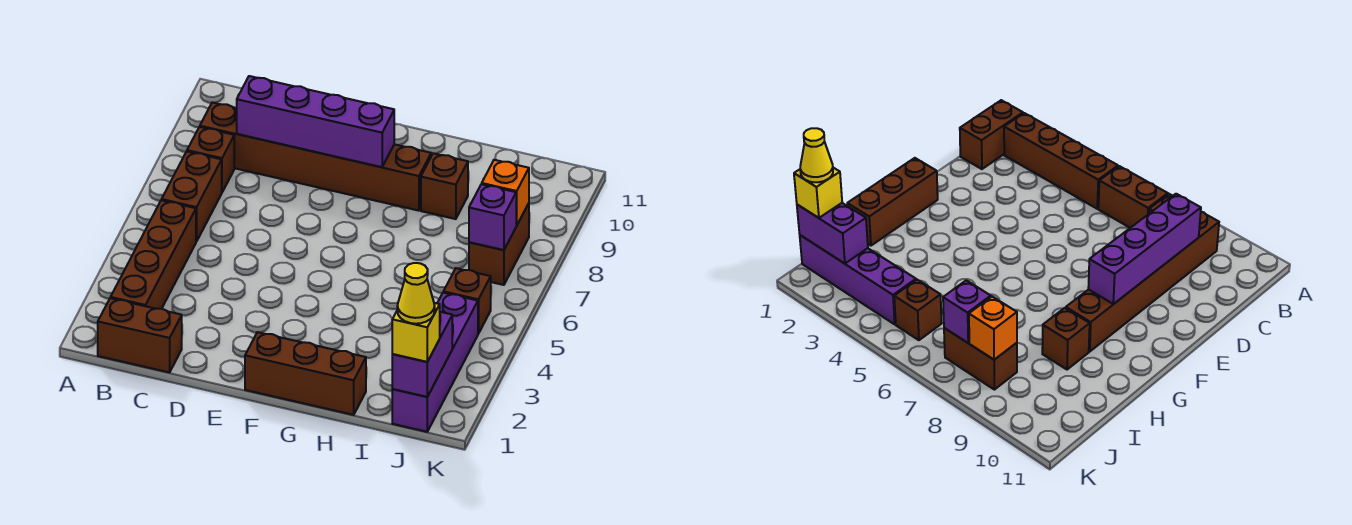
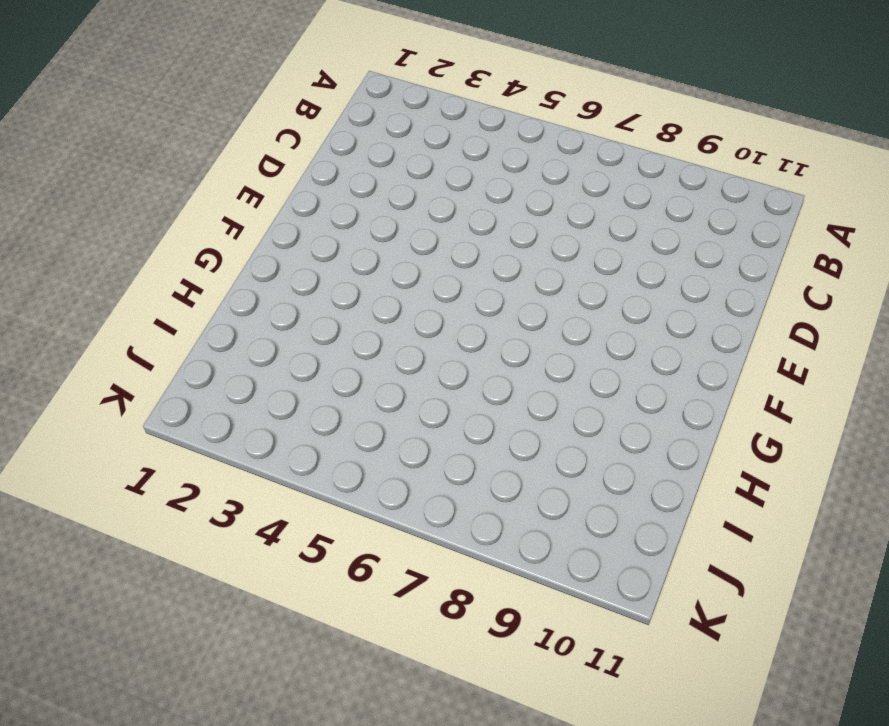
none -> brown 1x2 brick [98,298,182,372]
none -> brown 1x4 brick [111,200,196,309]
none -> brown 1x2 brick [162,151,222,242]

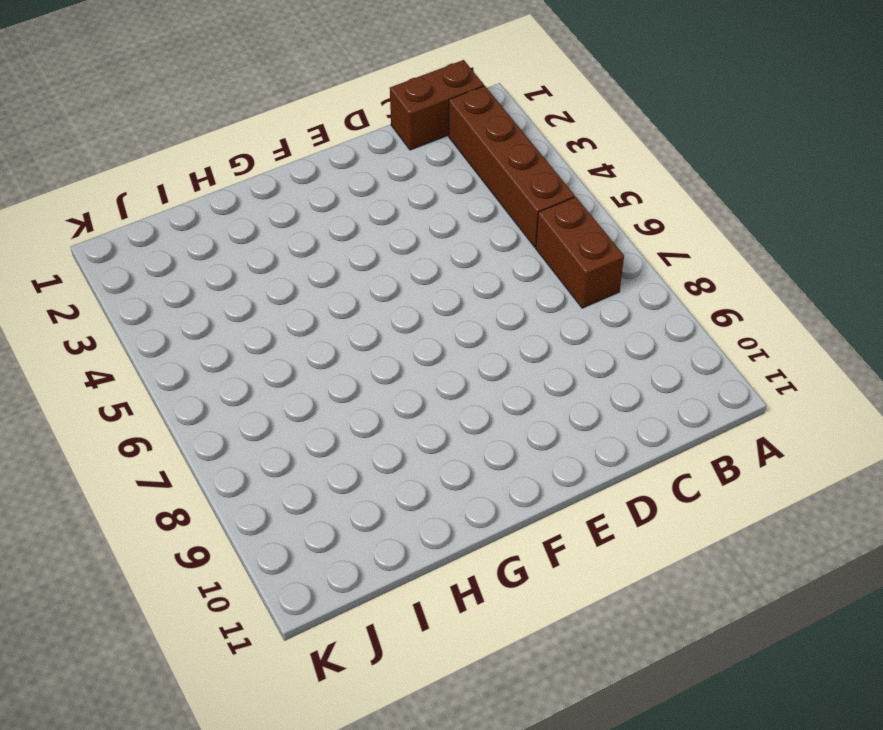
none -> brown 1x1 brick [187,127,234,192]
none -> brown 1x6 brick [200,102,431,211]
none -> brown 1x3 brick [245,332,366,415]

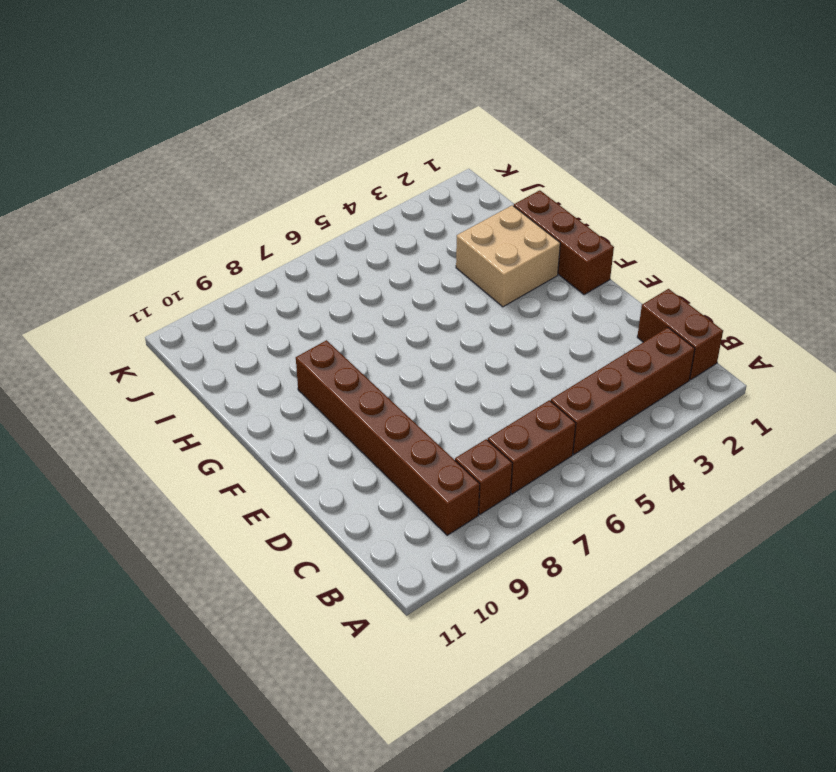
tan 2x2 brick [456,205,560,307] -> none
none -> brown 1x1 brick [421,153,468,219]
none -> purple 1x4 brick [392,293,478,432]
none -> brown 1x1 brick [443,268,491,334]

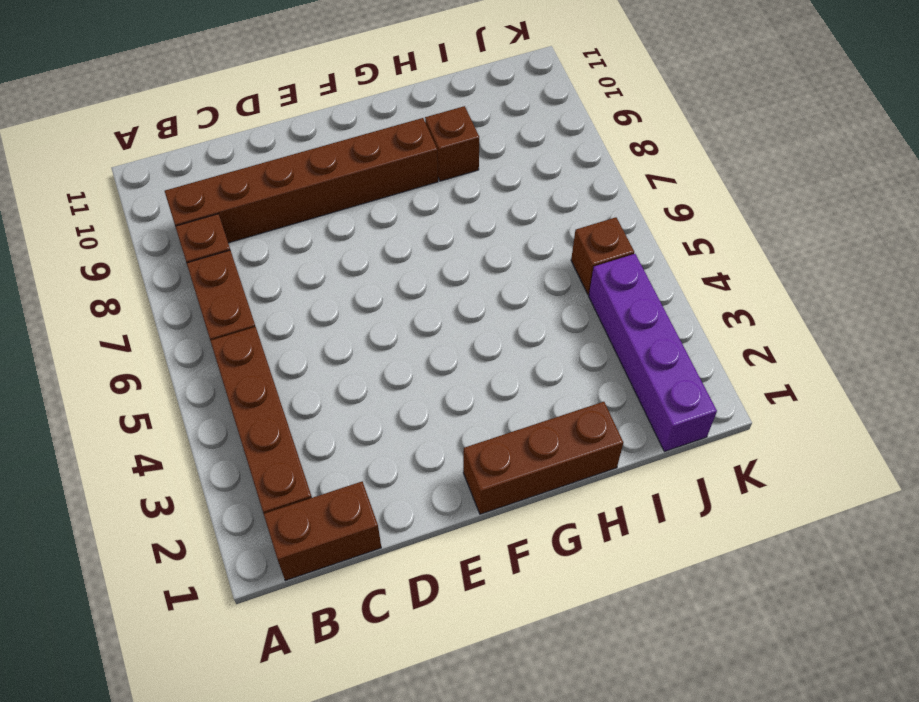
none -> brown 1x2 brick [469,203,529,285]
none -> purple 1x4 brick [237,76,394,167]
none -> purple 1x2 brick [392,312,452,397]

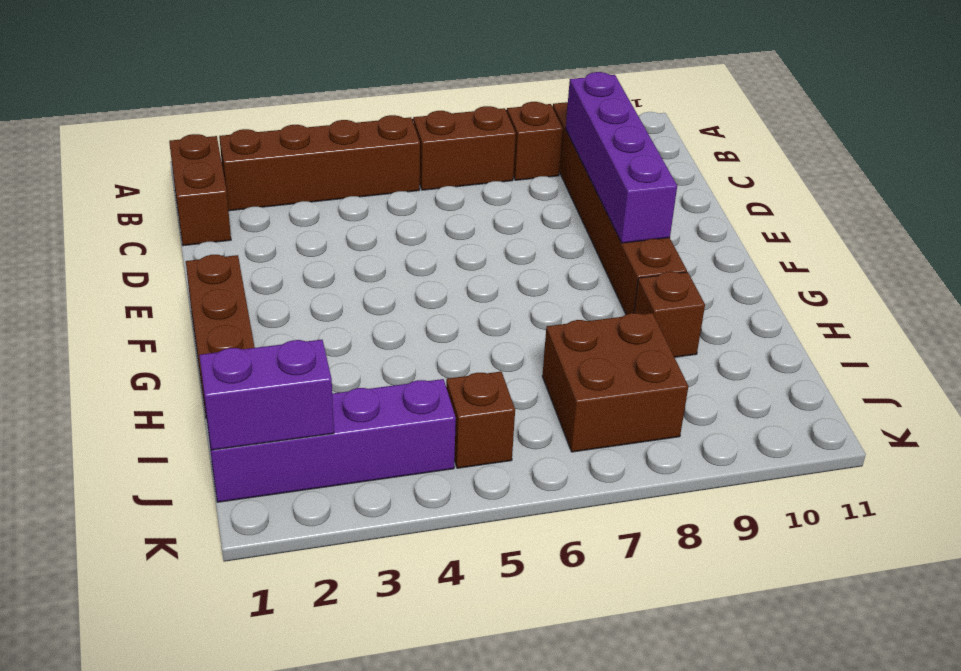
brown 2x2 brick [542,313,688,452] -> brown 1x2 brick [469,203,529,285]
none -> purple 1x1 brick [469,184,517,250]
none -> orange 1x1 brick [482,160,529,225]
none -> yellow 1x1 brick [392,303,440,362]

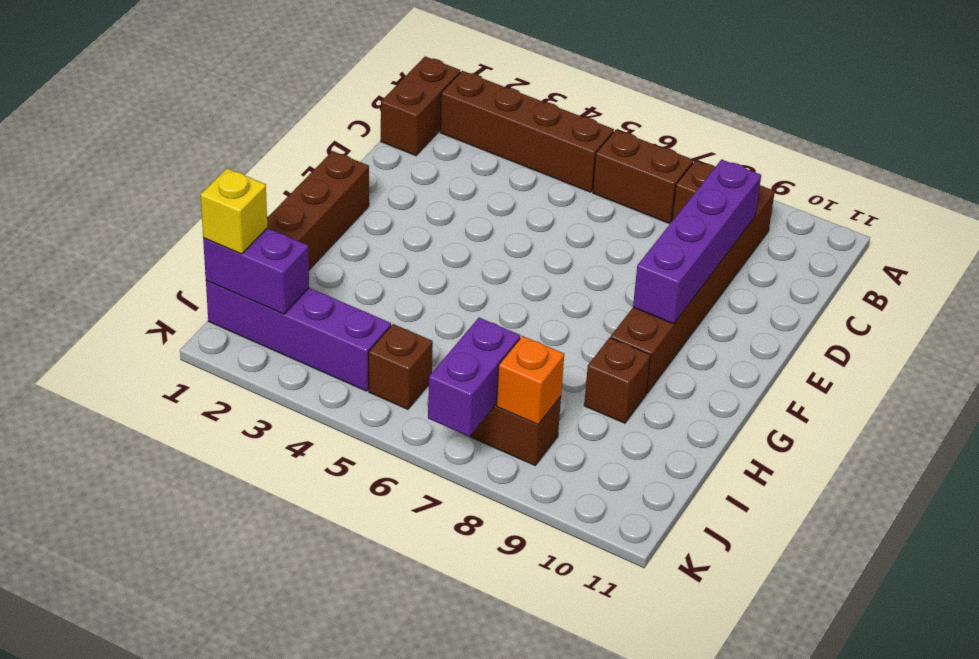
purple 1x2 brick [428,318,520,437] -> purple 1x1 brick [469,184,517,250]
none -> yellow 1x1 cone [397,263,435,324]

